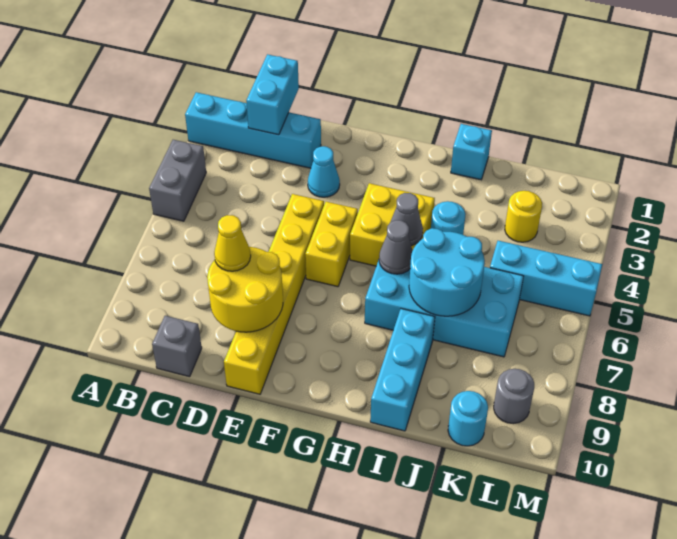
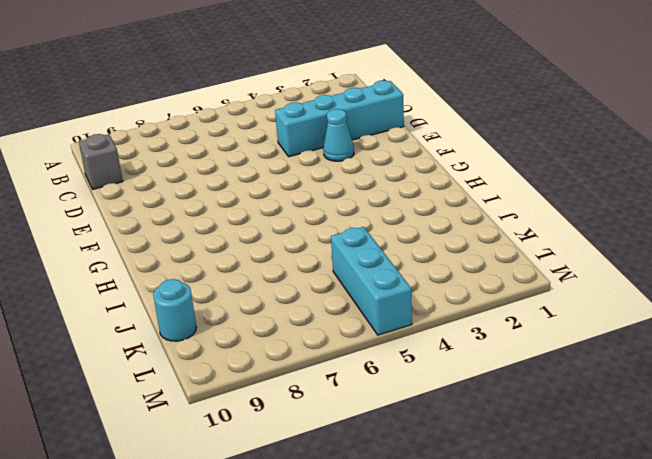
cyan 1x4 brick [275,80,404,157] -> cyan 1x4 brick turned to [185,92,321,168]
none -> grey 1x2 brick [149,140,206,221]
none -> yellow 1x6 brick [224,194,324,394]
none -> yellow 1x2 brick [305,202,358,287]

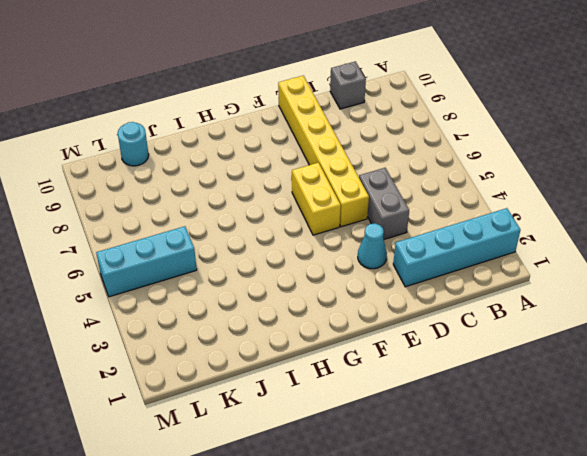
grey 1x2 brick [359,168,409,239] -> grey 1x2 brick moved to [149,140,206,221]
none -> yellow 2x2 brick [350,183,435,266]
none -> cyan 2x4 brick [365,260,524,357]
none -> cyan 1x1 brick [451,124,492,180]

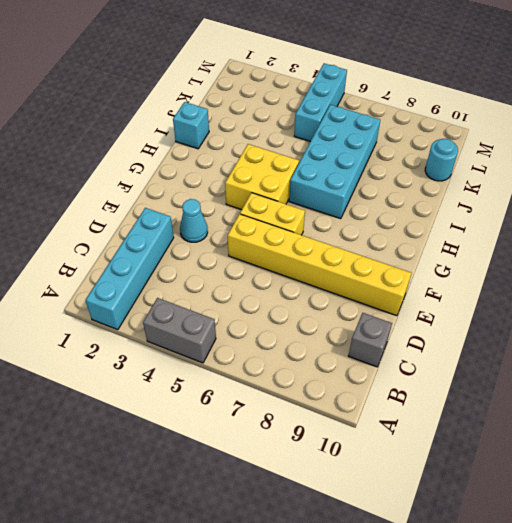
none -> cyan 1x1 round brick [431,201,466,235]
none -> cyan 1x3 brick [370,309,435,431]
none -> yellow 1x1 round brick [505,191,542,242]

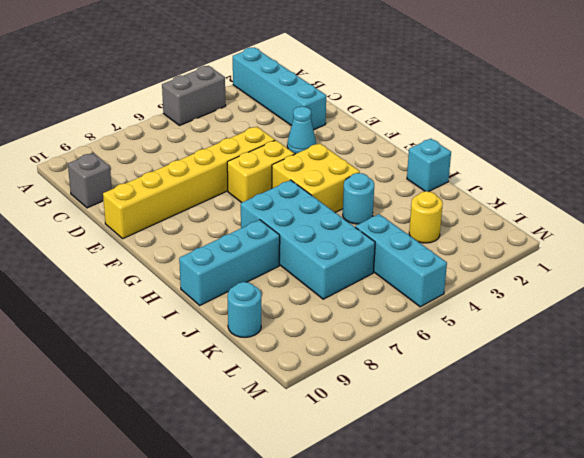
none -> grey 1x1 round brick [494,369,534,424]
none -> cyan 1x2 brick [246,54,299,135]
none -> yellow 2x2 round brick [207,247,283,332]

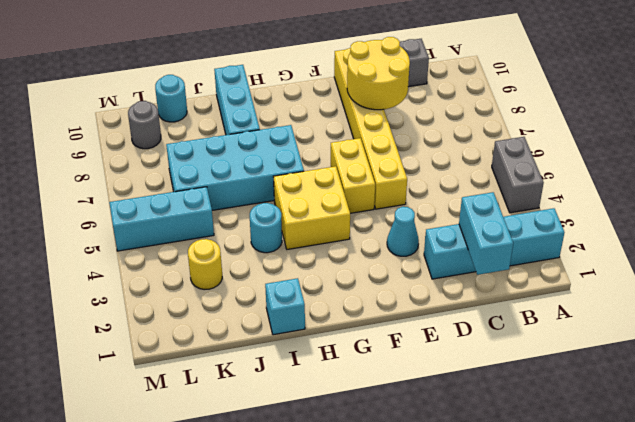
none -> grey 1x1 cone [391,193,423,246]
none -> grey 1x1 cone [379,220,413,274]
none -> cyan 2x2 round brick [409,228,485,316]

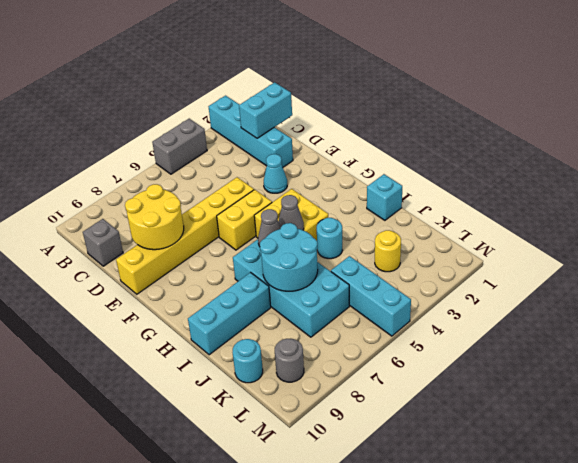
none -> yellow 1x1 cone [214,215,251,271]

